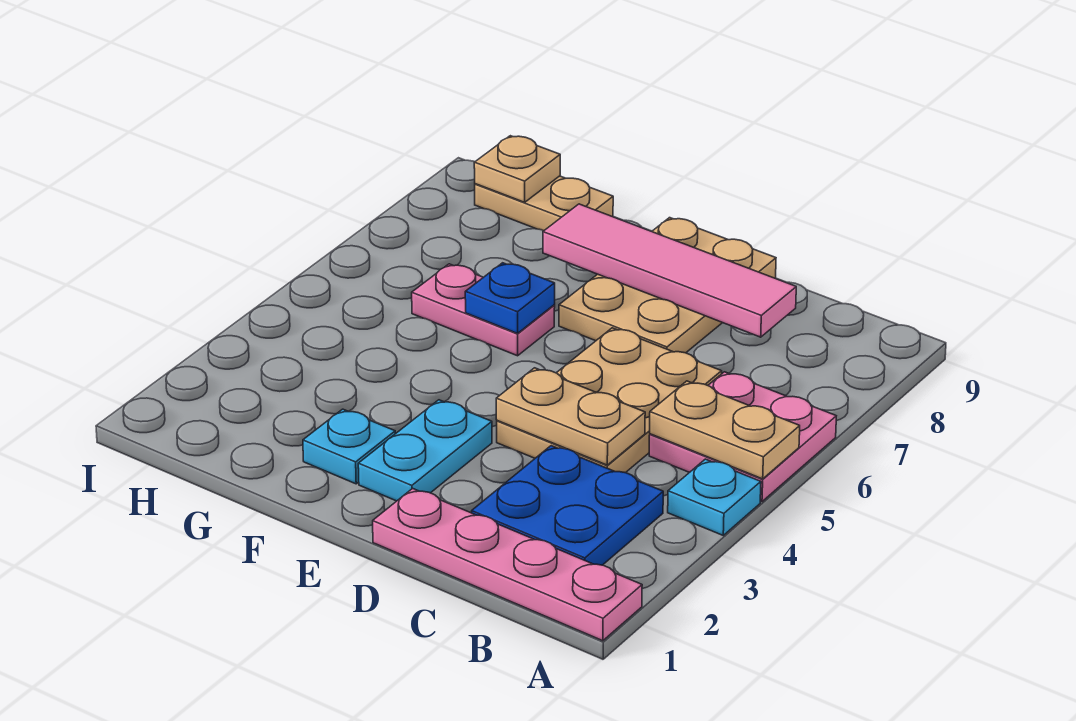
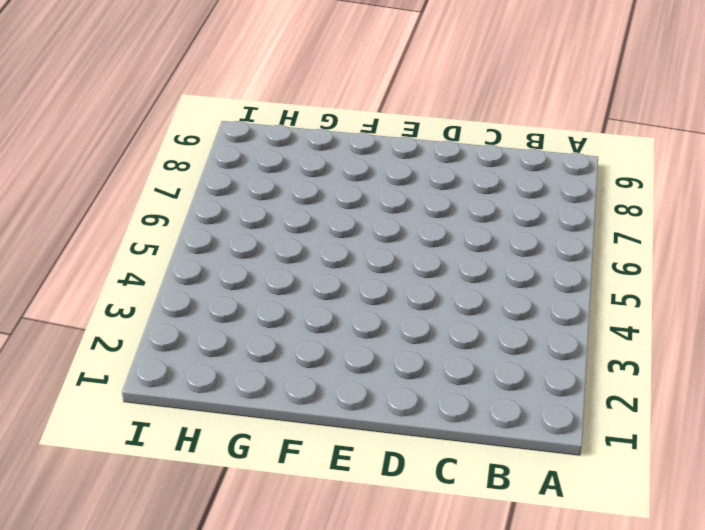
none -> pink 1x4 plate [373,488,642,641]
none -> cyan 1x1 plate [668,459,761,535]
none -> pink 2x2 plate [649,372,836,502]

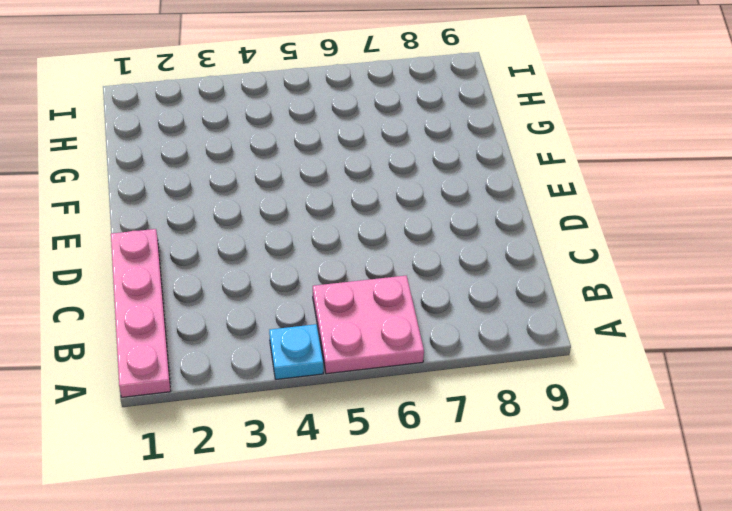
none -> blue 2x2 plate [472,446,663,565]
none -> tan 2x3 plate [497,328,722,473]
none -> tan 2x3 plate [559,218,776,353]

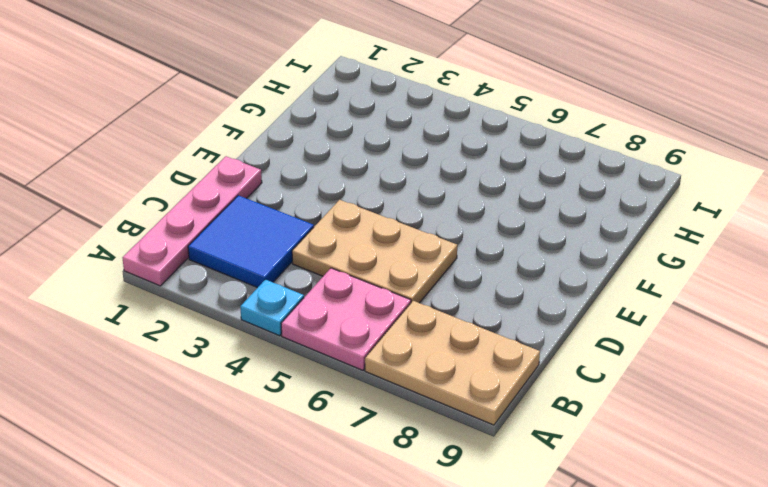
tan 2x3 plate [365,301,540,425] -> tan 2x3 plate moved to [559,218,776,353]
blue 2x2 tile [188,195,314,288] -> blue 2x2 plate [472,446,663,565]
none -> cyan 1x2 plate [358,400,492,501]
none -> cyan 1x1 plate [303,409,395,484]
none -> pink 1x2 plate [412,264,555,356]

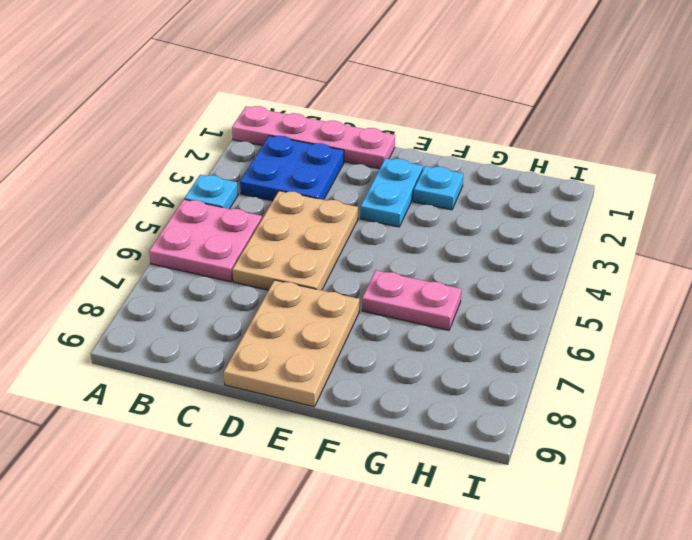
none -> tan 1x2 plate [475,176,613,231]
none -> tan 1x2 plate [650,381,800,479]
none -> tan 1x2 plate [496,368,645,465]

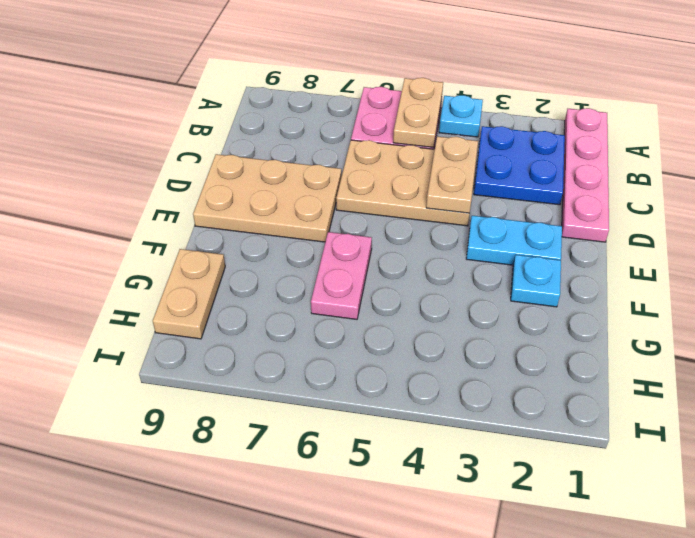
none -> pink 1x4 tile [543,204,796,337]
none -> blue 1x1 plate [465,263,555,333]
none -> tan 1x1 plate [474,136,560,202]

